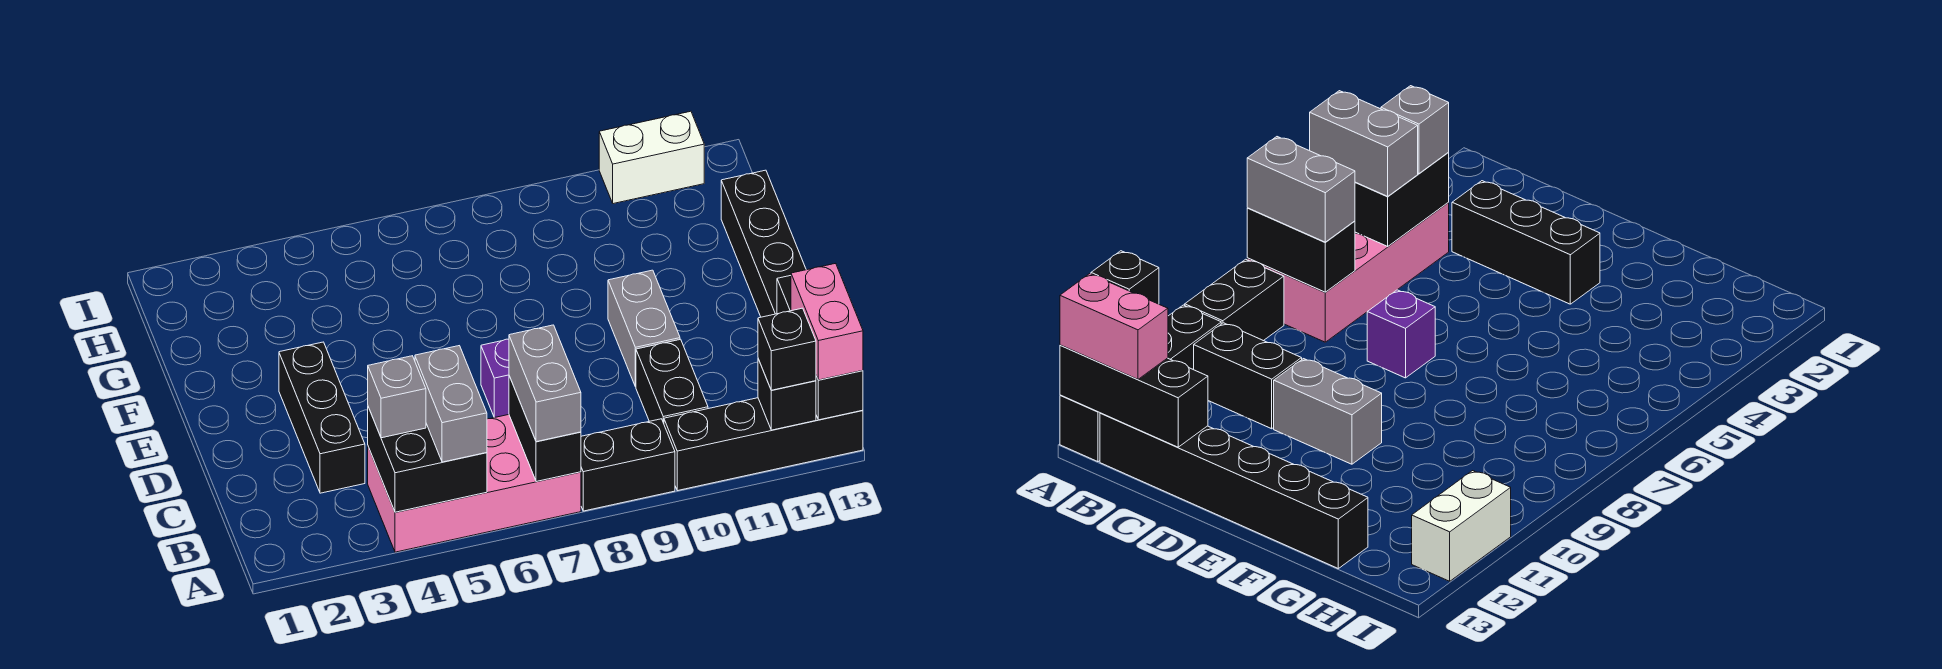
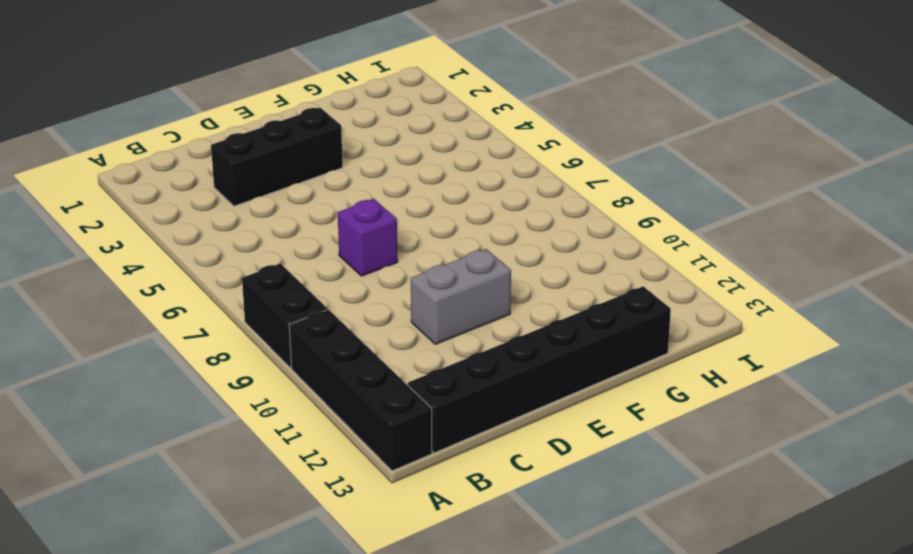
none -> pink 2x4 brick [368,415,581,552]
none -> black 1x2 brick [636,339,708,423]
none -> white 1x2 brick [599,111,704,204]

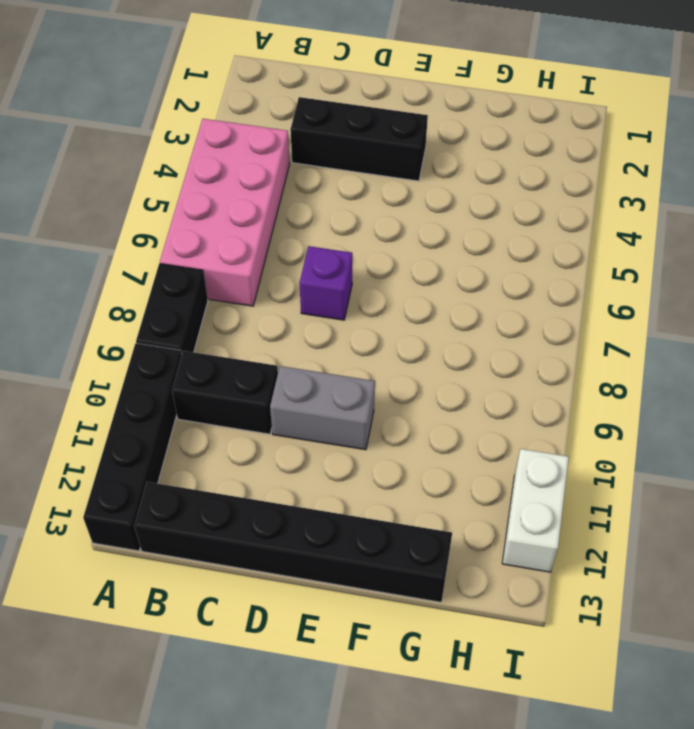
none -> black 2x2 brick [368,407,487,512]
none -> black 1x2 brick [509,376,581,482]
none -> black 1x1 brick [758,359,816,430]

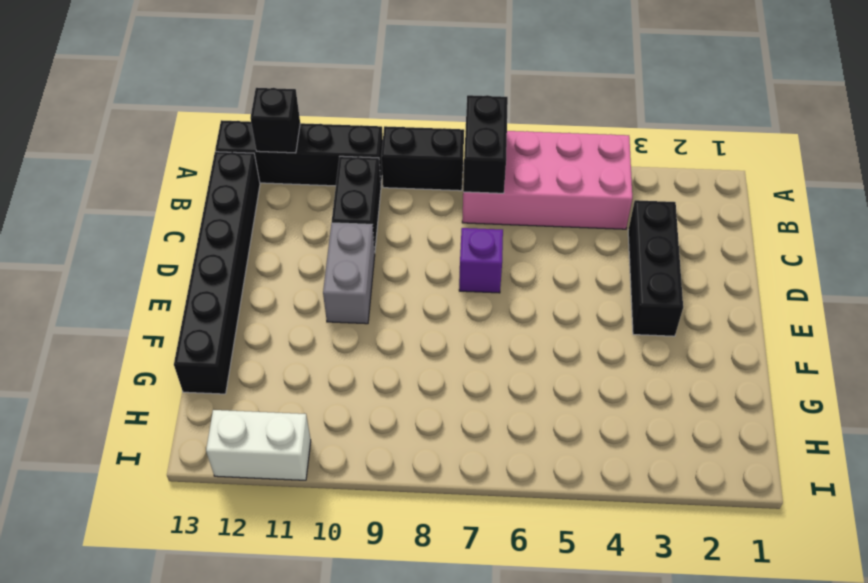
none -> black 2x2 brick [368,407,487,512]
none -> black 1x3 brick [777,276,863,420]
none -> grey 1x2 brick [415,346,487,462]

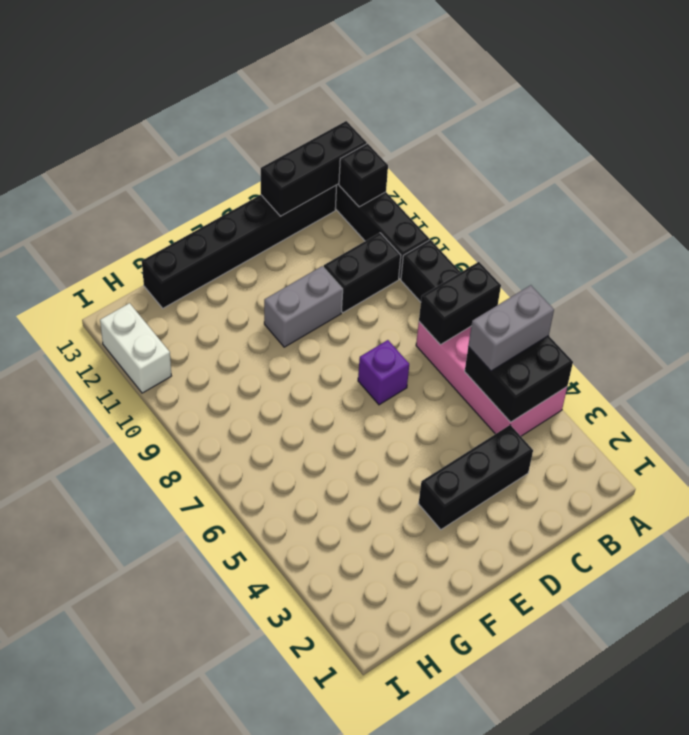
none -> grey 1x2 brick [509,325,581,442]
none -> black 1x1 brick [758,308,816,390]
none -> pink 1x2 brick [791,263,863,380]

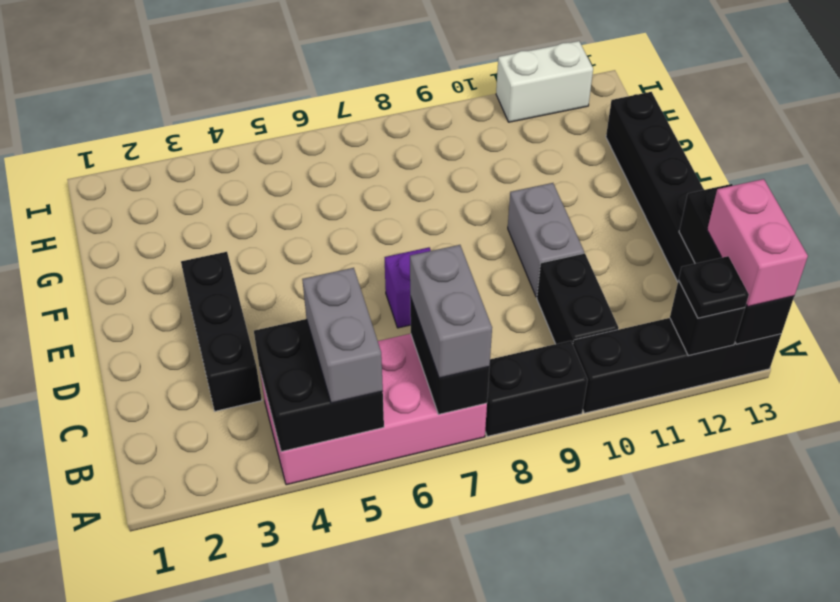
black 1x1 plate [679,256,749,318] -> black 1x1 brick [758,308,816,390]
none -> grey 1x1 brick [368,356,426,438]

